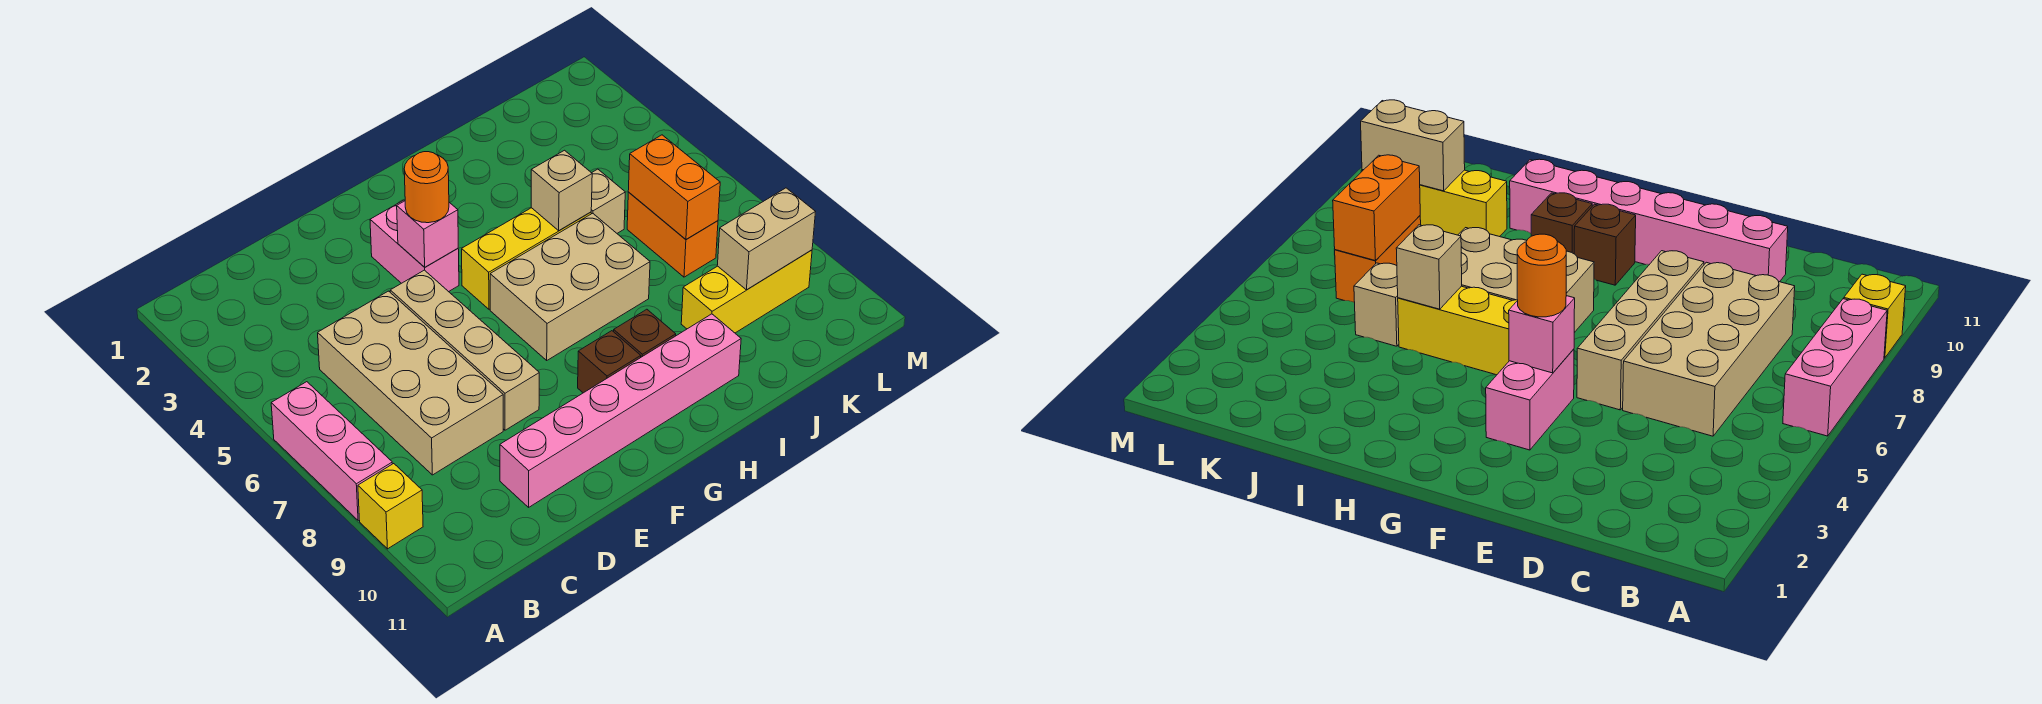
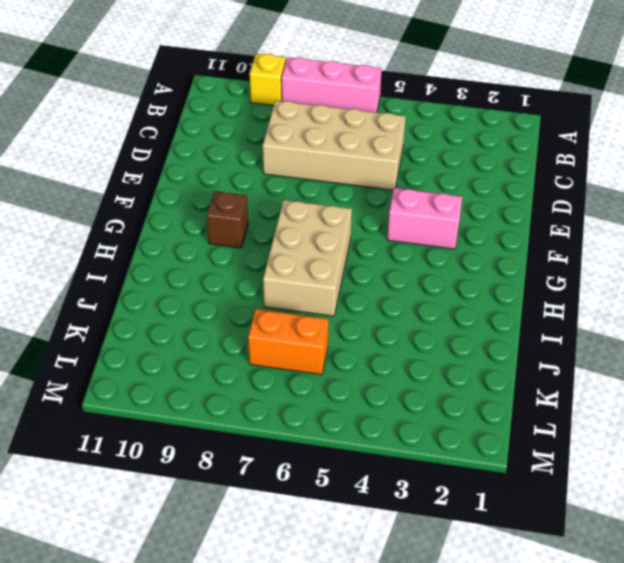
none -> pink 1x6 brick [500,314,741,507]
none -> tan 1x4 brick [390,270,539,430]
none -> yellow 1x3 brick [462,208,591,309]

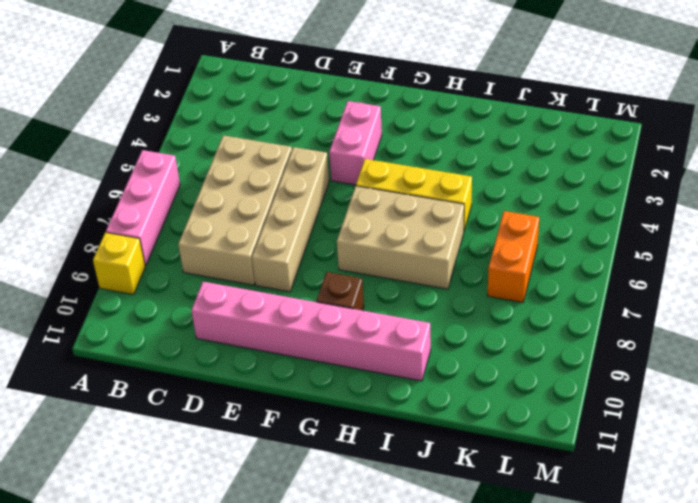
none -> brown 1x1 brick [614,309,676,357]
none -> tan 1x1 brick [591,169,625,233]
none -> yellow 1x3 brick [681,250,812,333]

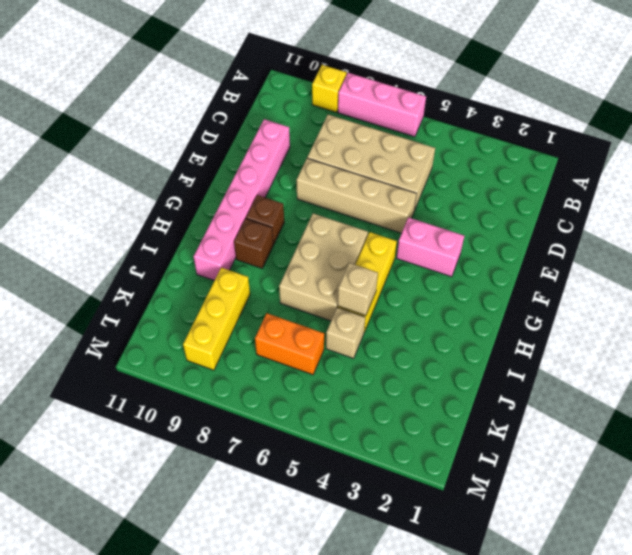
none -> pink 1x1 brick [397,201,458,267]
none -> orange 1x2 brick [628,135,720,239]
none -> tan 1x2 brick [717,188,815,290]

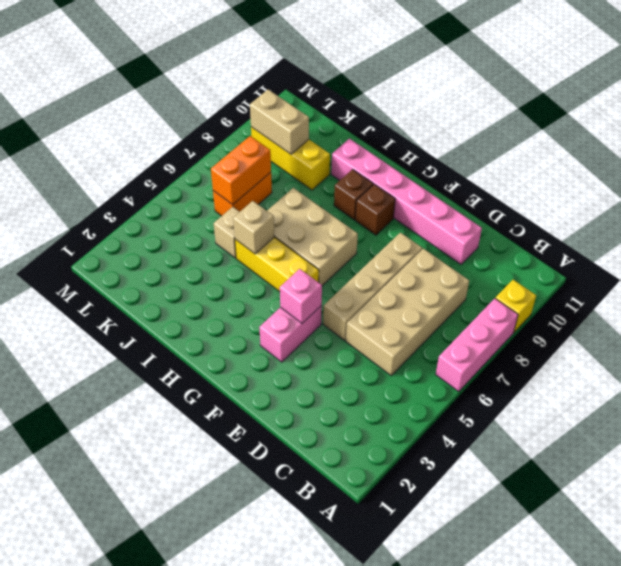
none -> orange 1x1 round brick [404,152,449,223]

